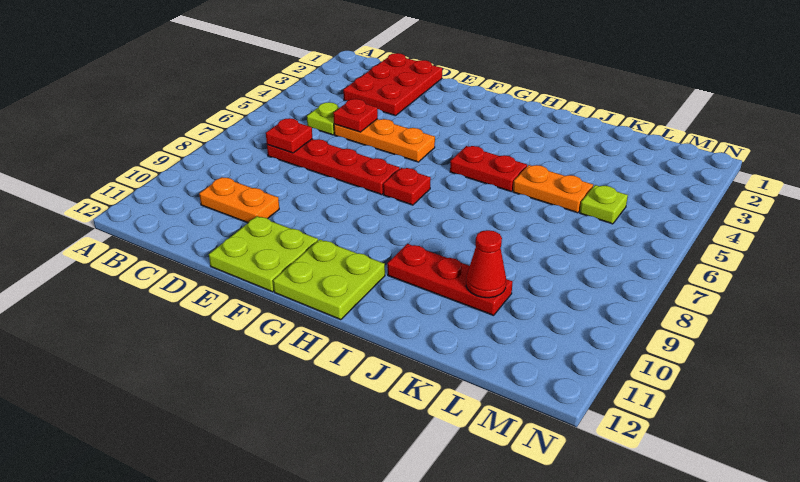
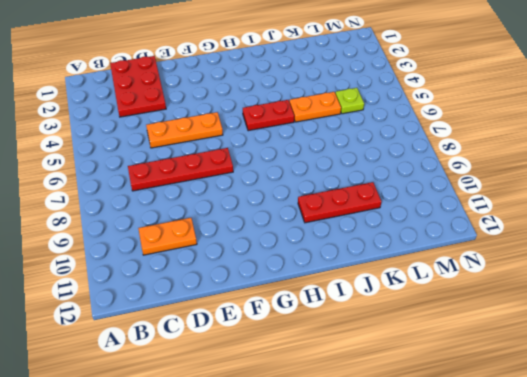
none -> lime 1x1 plate [307,102,340,135]
none -> lime 2x2 plate [209,216,318,292]
none -> red 1x1 plate [383,168,431,205]

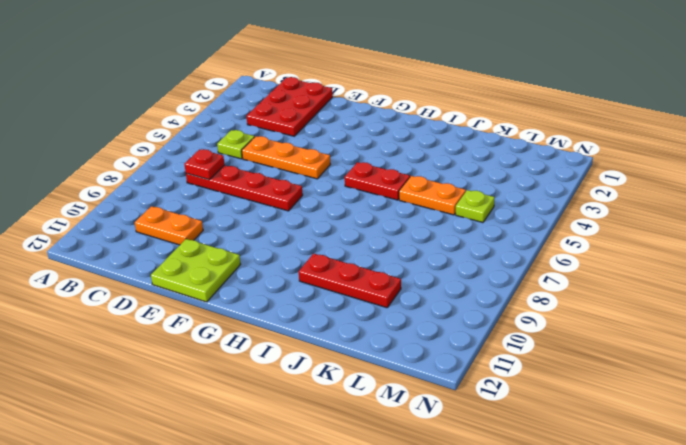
none -> red 1x1 plate [383,168,431,205]
none -> lime 2x2 plate [273,239,385,320]
none -> red 1x1 plate [333,99,378,132]

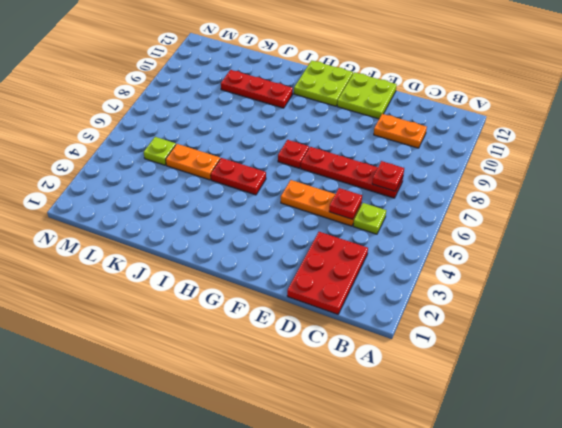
none -> red 1x1 cone [466,230,506,298]

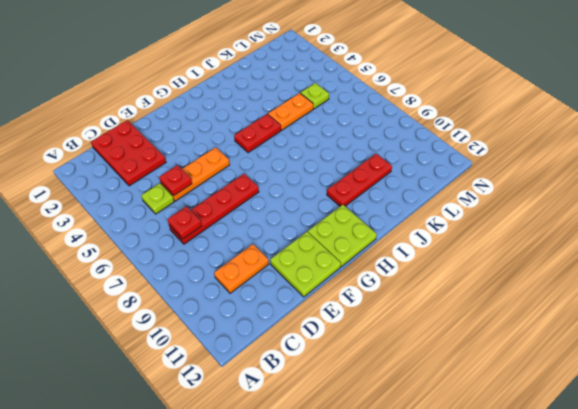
none -> red 1x1 plate [383,168,431,205]
none -> red 1x1 cone [466,230,506,298]

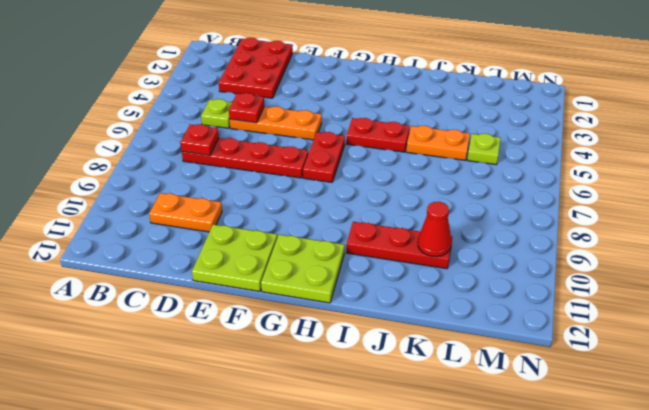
red 1x2 plate [303,132,345,182] -> red 1x1 plate [383,168,431,205]

